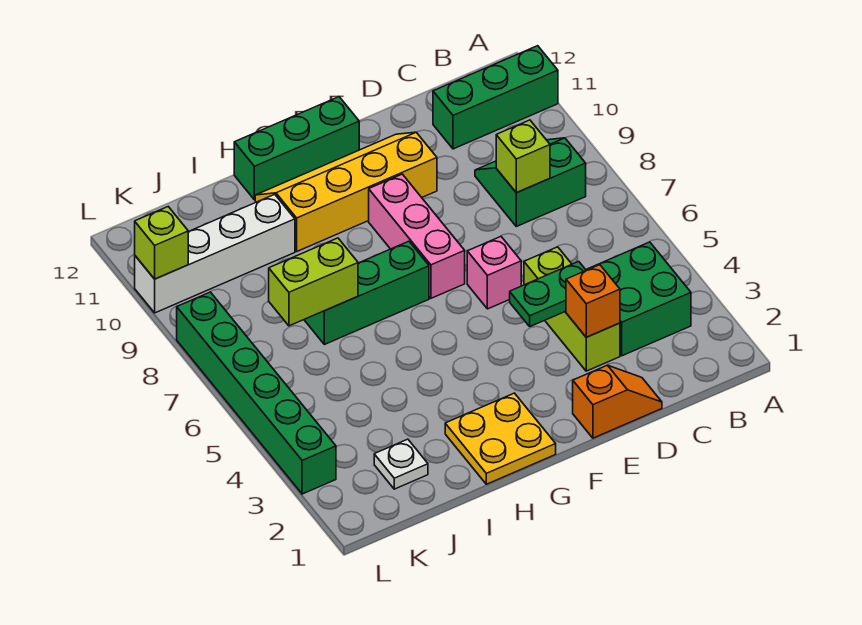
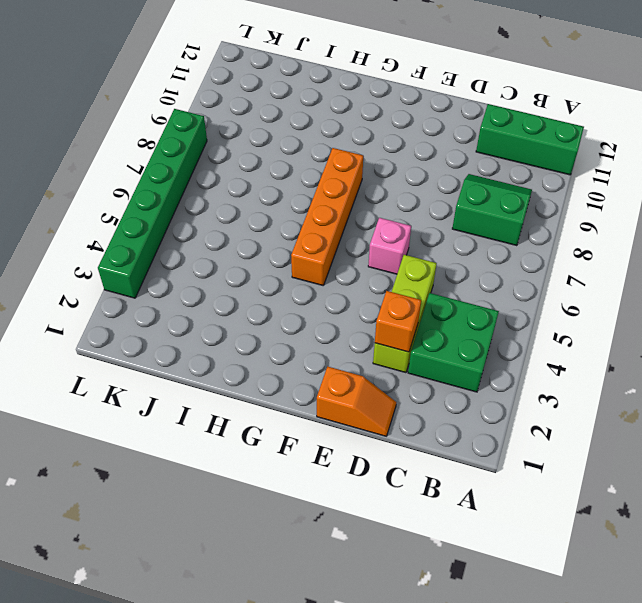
orange 1x4 brick [291,148,363,285] -> green 1x3 brick [304,241,429,344]
none -> yellow 2x4 slope [255,132,437,251]
none -> pink 1x3 brick [369,174,465,298]
none -> green 1x3 brick [234,97,359,200]

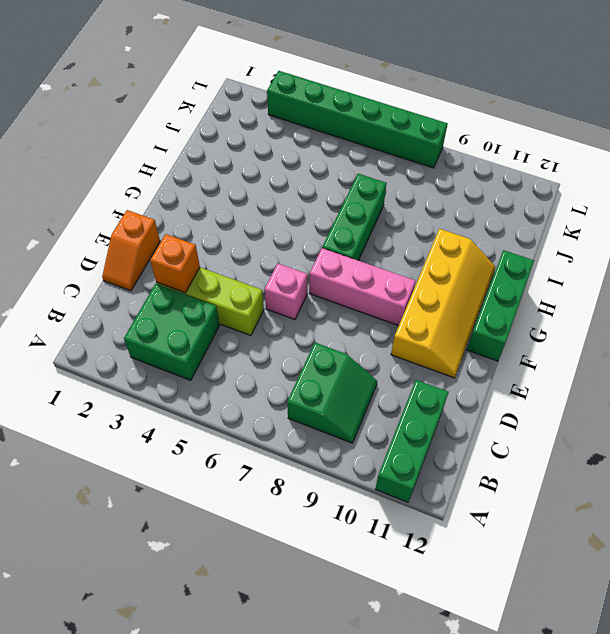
none -> yellow 2x2 plate [445,393,556,484]
none -> white 1x4 brick [135,194,295,313]
none -> white 1x1 plate [374,439,428,489]

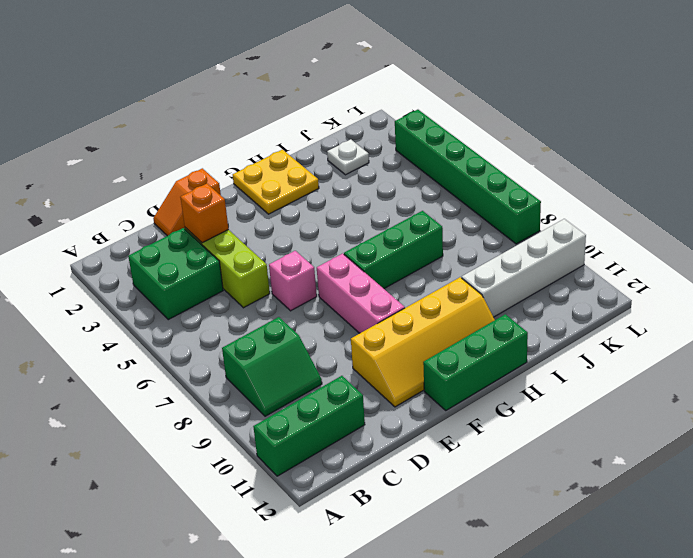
none -> lime 1x1 brick [496,120,550,193]
none -> green 1x2 plate [510,261,586,327]
none -> lime 1x2 brick [269,238,358,326]

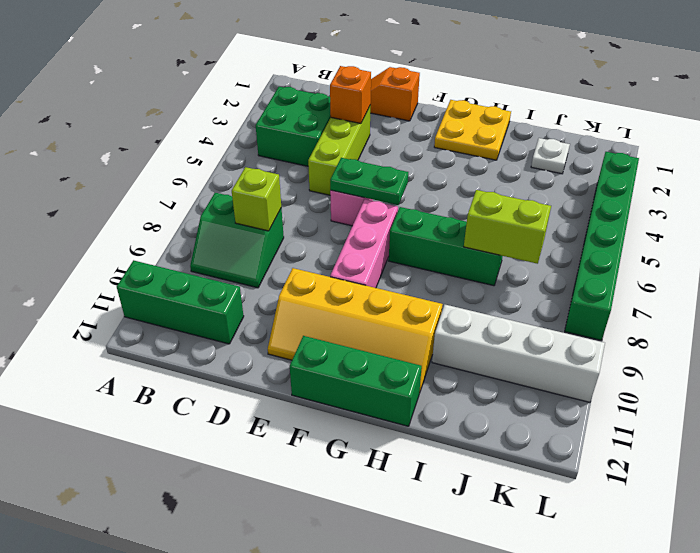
green 1x2 plate [330,158,408,205] -> green 1x2 plate moved to [510,261,586,327]
none -> lime 1x1 brick [135,207,188,279]

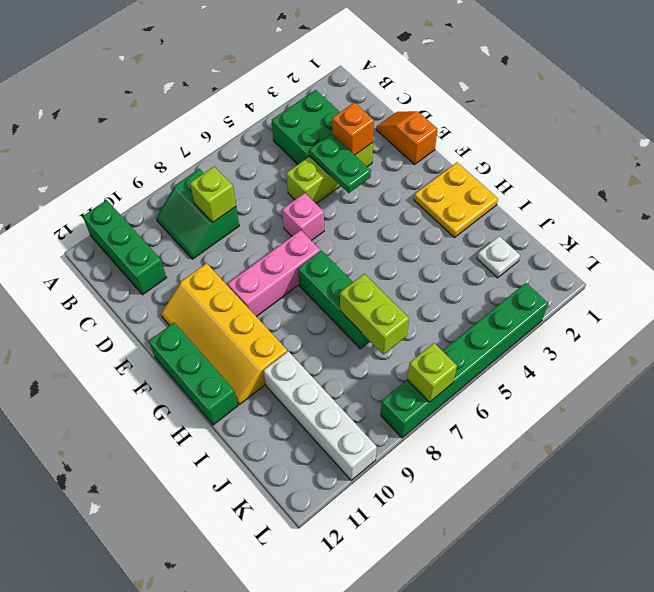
lime 1x1 brick [407,343,457,402] -> lime 1x1 brick moved to [135,207,188,279]

